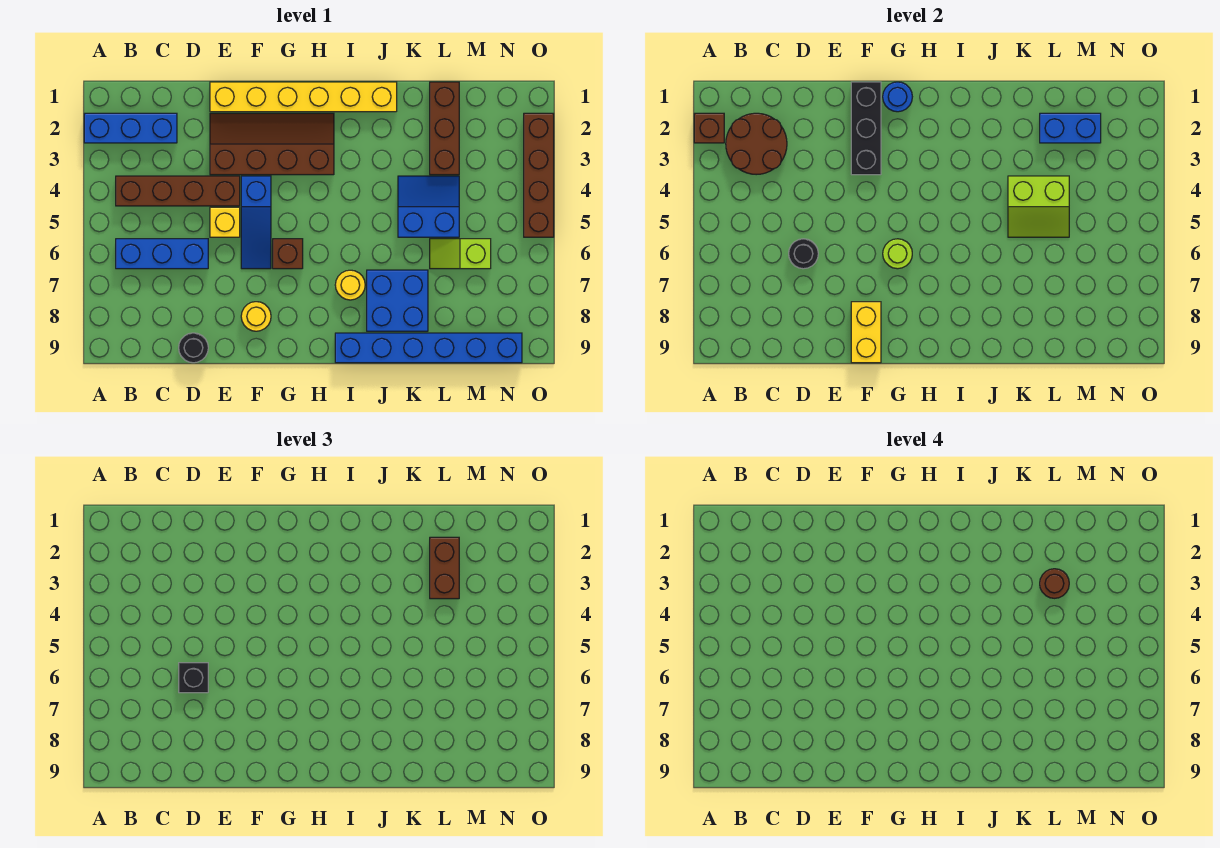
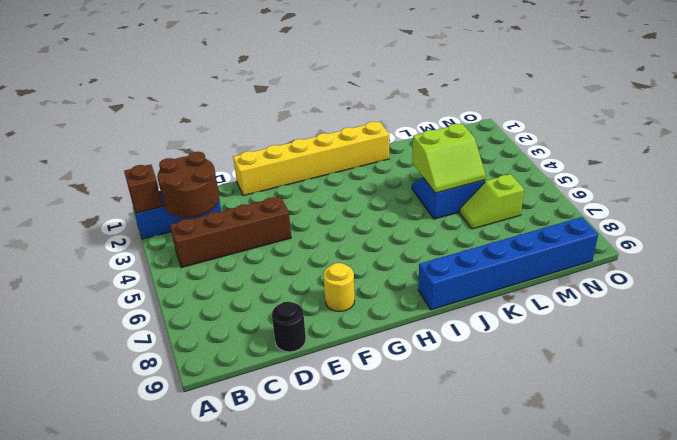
none -> blue 1x3 brick [116,239,208,269]
none -> brown 2x4 slope [210,113,334,175]
none -> yellow 1x1 brick [210,207,240,237]

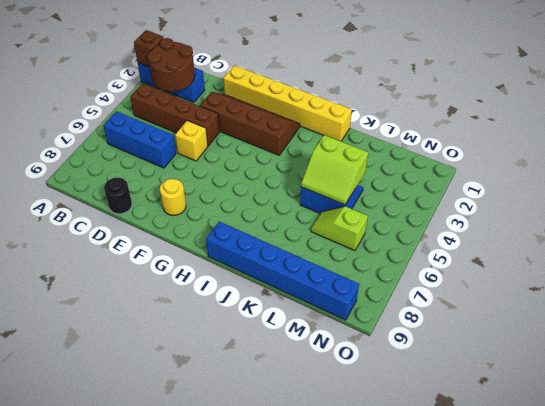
none -> blue 1x3 slope [241,176,271,269]
none -> brown 1x1 brick [273,239,303,269]
none -> yellow 1x1 round brick [335,270,365,300]

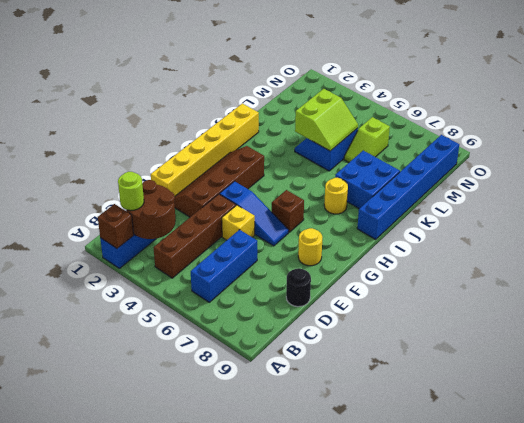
lime 1x1 round brick [118,172,144,210] -> lime 1x1 round brick moved to [883,239,912,269]
none -> brown 1x3 brick [430,82,459,175]
none -> brown 1x4 brick [524,113,554,237]
none -> black 1x1 round brick [789,239,818,269]

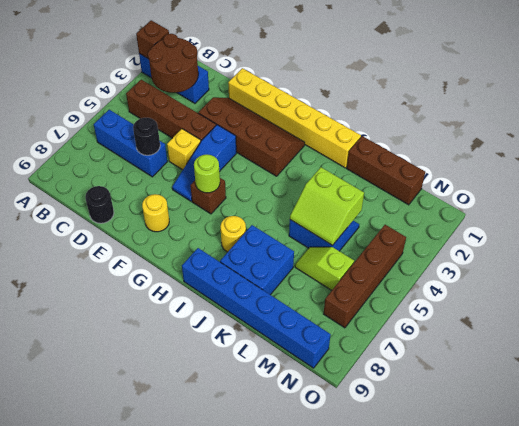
brown 1x3 brick [347,136,425,205] -> brown 1x3 brick turned to [430,82,459,175]
brown 1x4 brick [324,225,406,328] -> brown 1x4 brick moved to [524,113,554,237]
none -> black 1x3 brick [851,82,881,175]
none -> yellow 1x2 brick [851,302,881,363]
none -> blue 1x1 round brick [883,82,912,112]

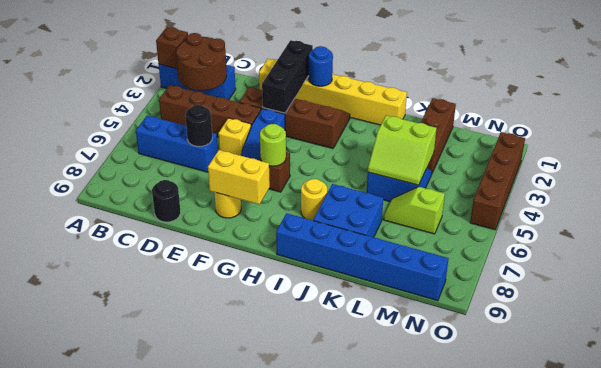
yellow 1x2 brick [208,150,270,204] -> yellow 1x2 brick turned to [851,302,881,363]
none -> blue 1x2 brick [1040,113,1101,143]
none -> black 1x1 brick [179,663,208,693]
none -> brown 1x2 brick [430,537,459,599]

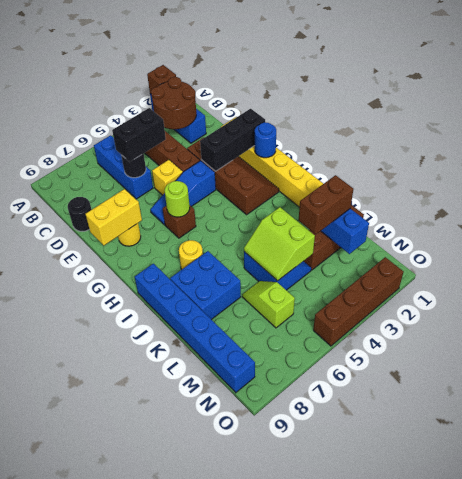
black 1x2 brick [112,108,166,162] -> black 1x1 brick [179,663,208,693]
none -> brown 1x1 round brick [1040,569,1069,598]

